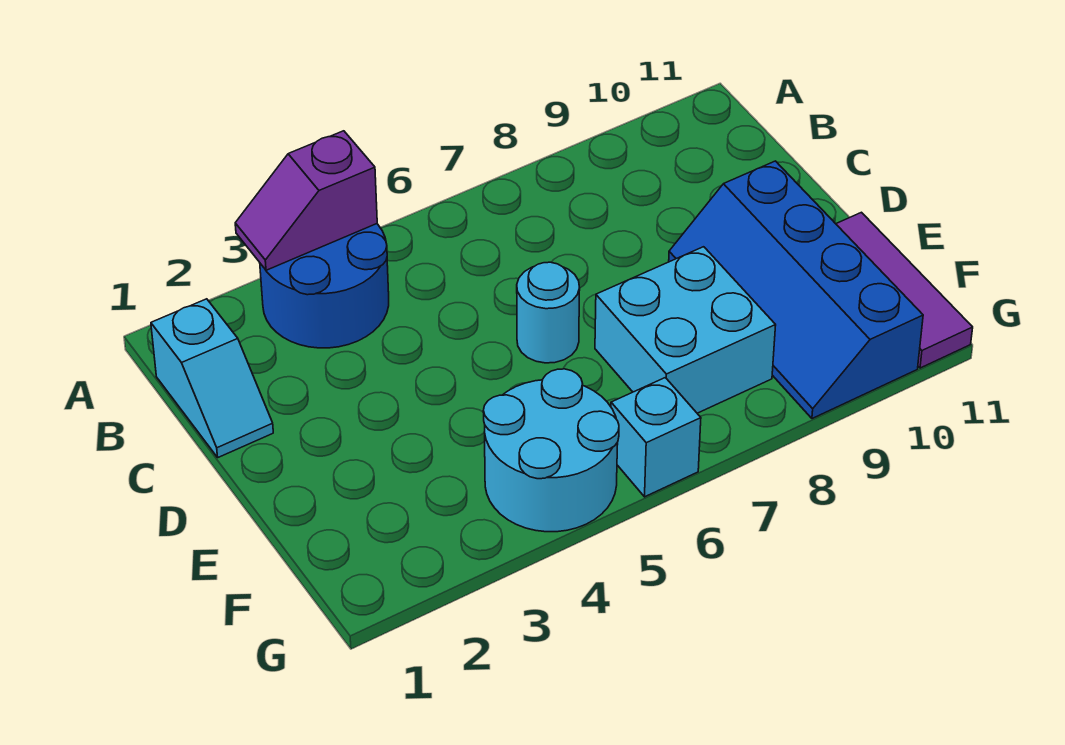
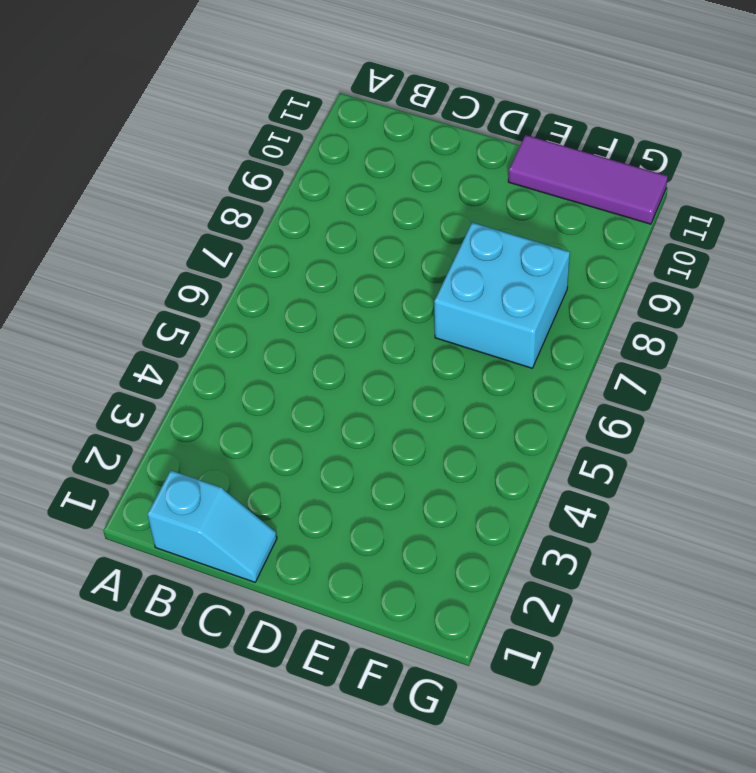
none -> blue 2x2 round brick [260,224,389,348]
none -> cyan 1x1 round brick [517,262,580,363]

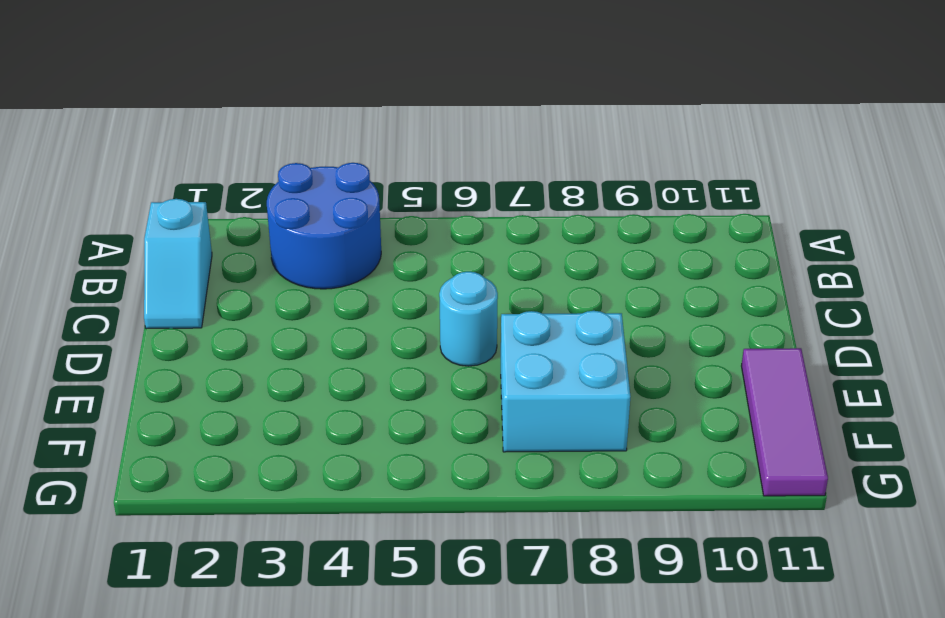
none -> blue 2x4 slope [669,161,923,419]
none -> cyan 2x2 round brick [483,369,619,532]

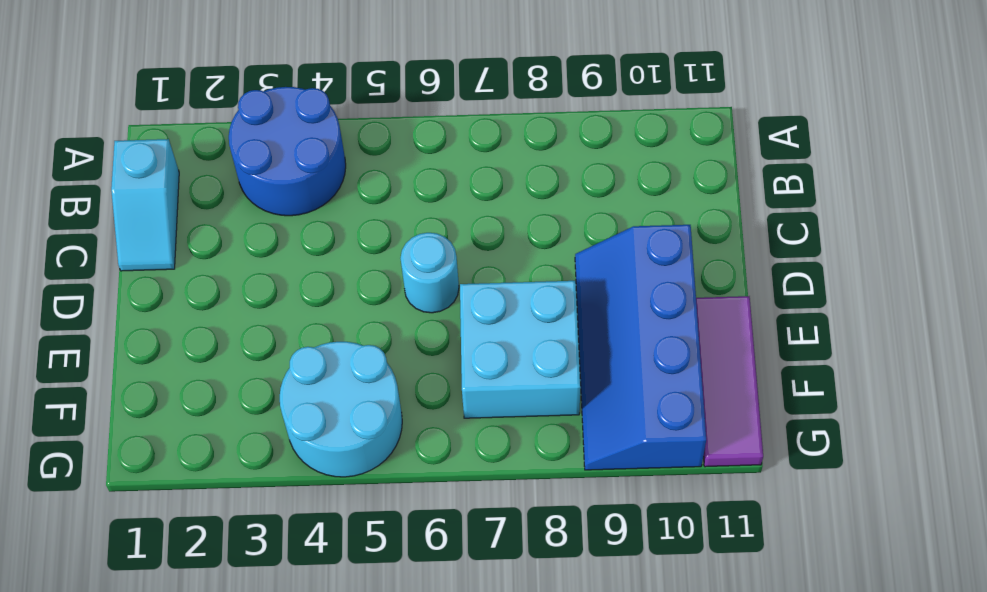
none -> cyan 1x1 brick [611,378,701,497]
none -> purple 1x2 slope [235,131,377,270]

